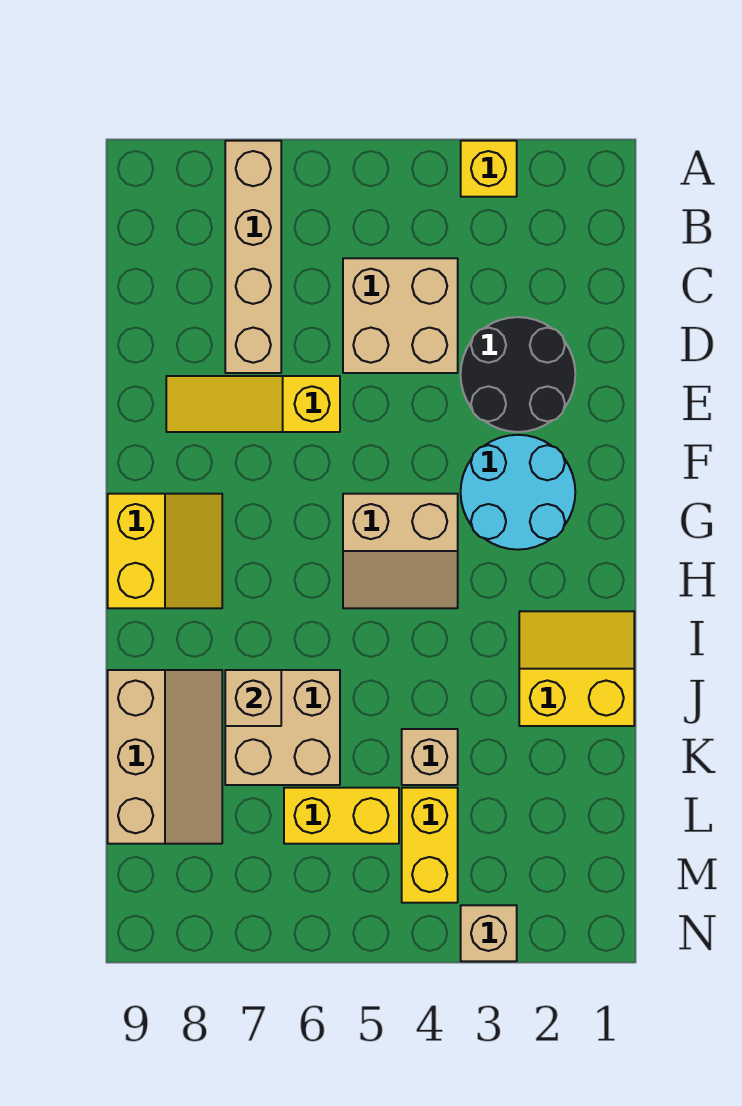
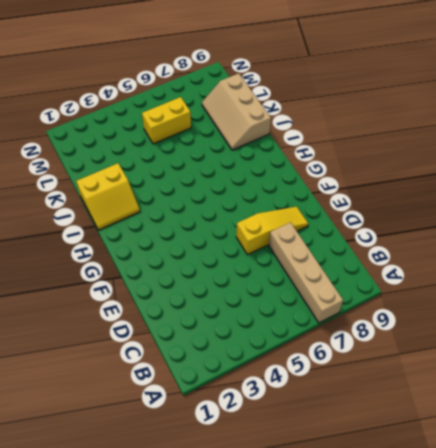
none -> yellow 1x1 brick [461,141,517,197]
none -> tan 2x2 brick [343,258,458,373]
none -> black 2x2 round brick [461,317,575,432]

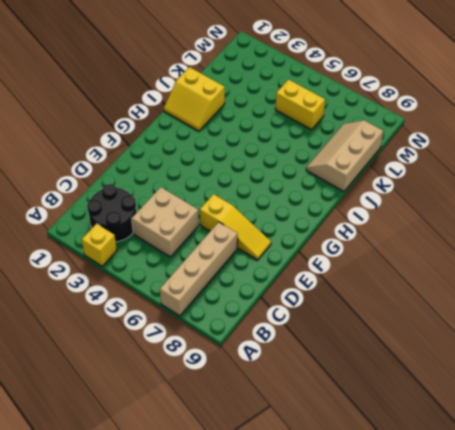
black 2x2 round brick [87,184,136,242] -> black 2x2 round brick moved to [461,317,575,432]
none -> cyan 2x2 round brick [461,435,575,550]
none -> tan 2x2 slope [343,494,458,608]
none -> yellow 2x2 slope [108,494,222,608]

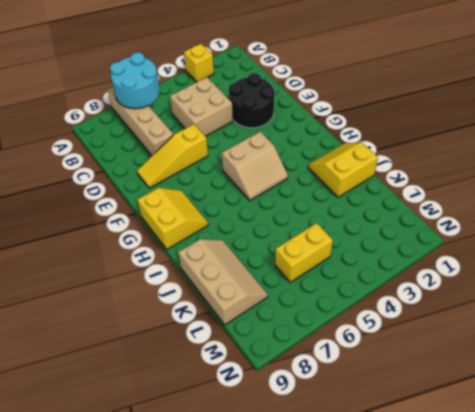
cyan 2x2 round brick [110,53,160,109] -> cyan 2x2 round brick moved to [461,435,575,550]
none -> tan 2x2 brick [225,670,340,785]
none -> tan 1x1 brick [402,729,458,785]
none -> yellow 1x2 brick [402,788,458,903]

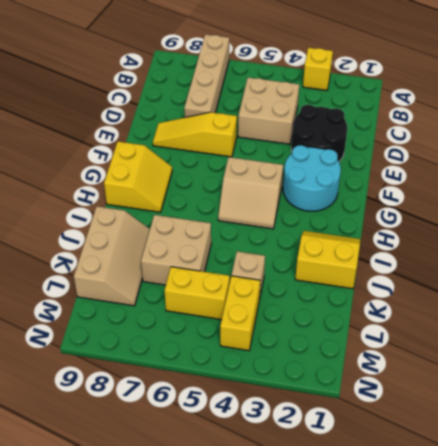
none -> tan 1x1 brick [461,905,517,961]
none -> tan 1x1 brick [225,670,281,726]

